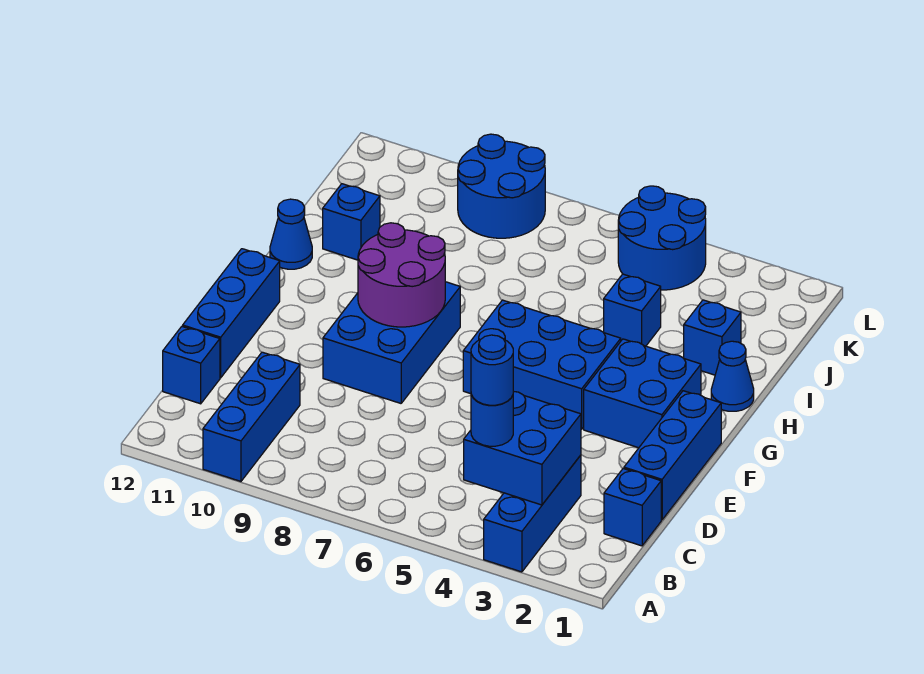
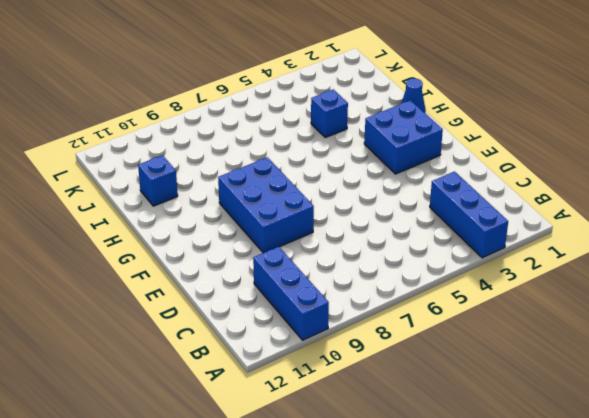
none -> blue 1x1 brick [604,469,661,546]
none -> blue 1x1 brick [163,326,220,404]
none -> blue 1x3 brick [624,391,721,520]

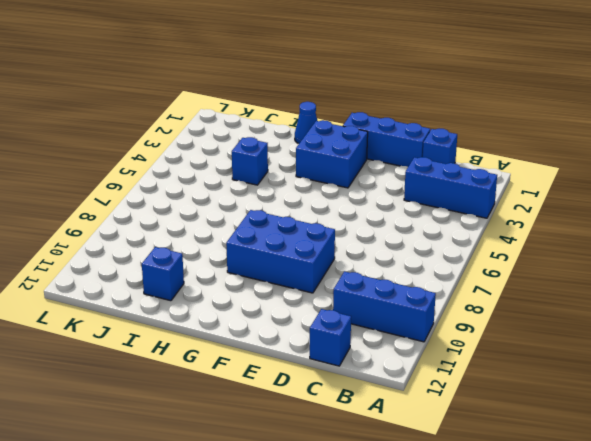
none -> blue 1x3 brick [183,249,280,378]
none -> blue 2x3 brick [463,300,621,429]
none -> blue 1x1 cone [270,199,312,269]

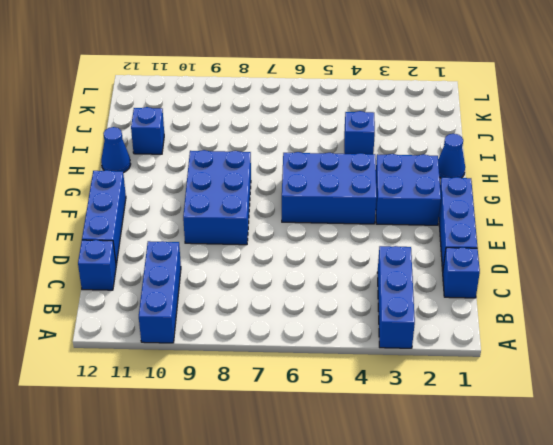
none -> blue 1x1 brick [684,300,741,375]
none -> blue 2x2 round brick [618,186,706,290]
none -> blue 2x2 round brick [458,134,545,238]

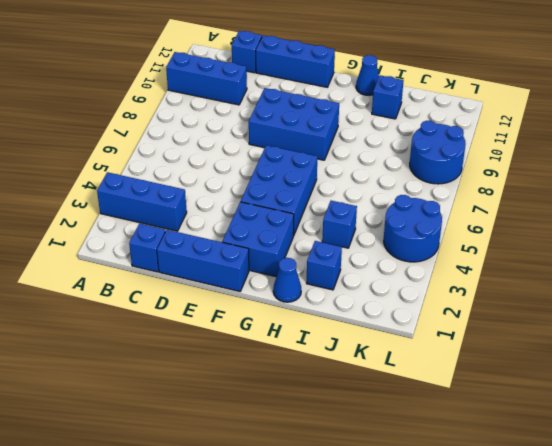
none -> blue 2x2 brick [464,391,581,505]
none -> purple 2x2 round brick [358,223,445,327]
none -> blue 1x1 round brick [471,395,513,446]

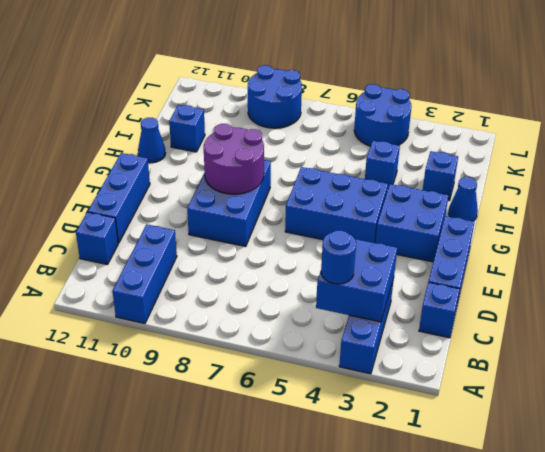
none -> blue 1x1 round brick [471,335,513,405]

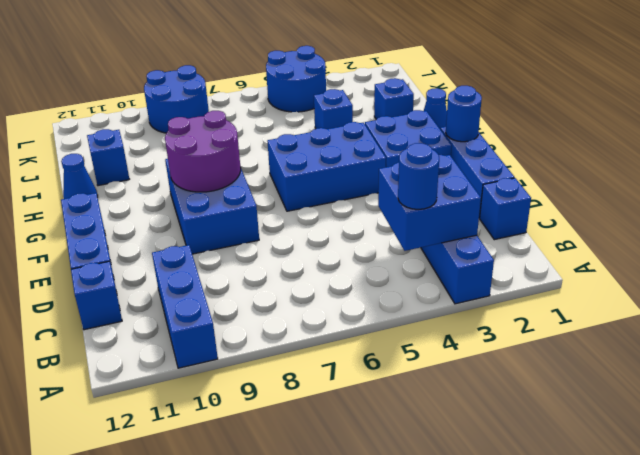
blue 1x1 round brick [446,86,482,142] -> blue 1x1 round brick moved to [471,335,513,405]

